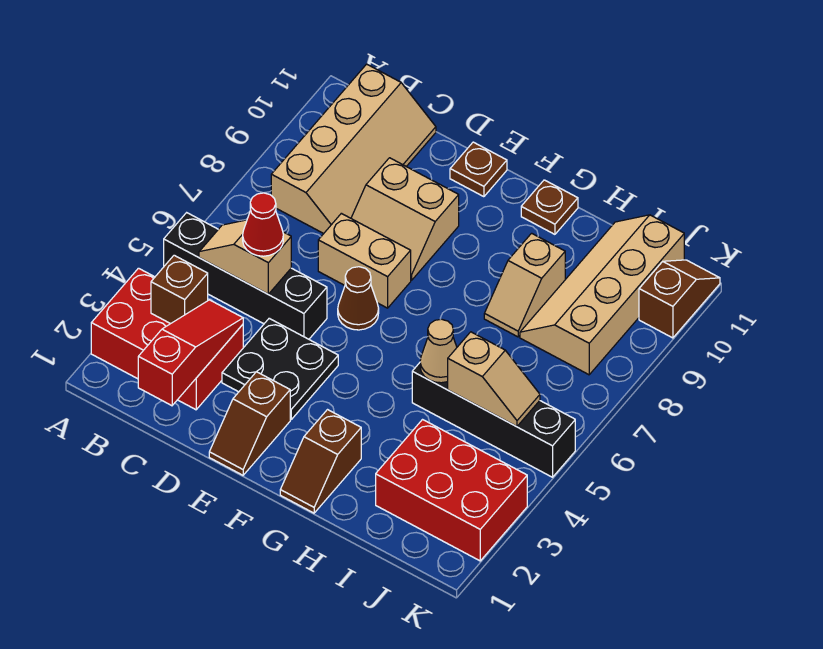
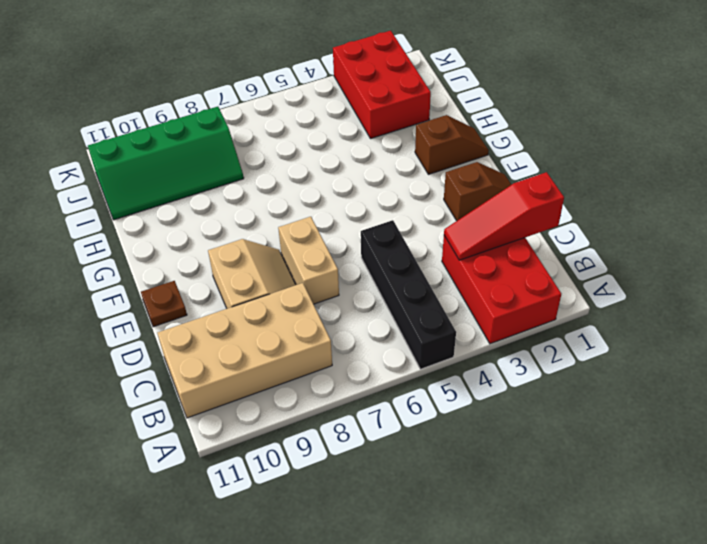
tan 2x4 brick [158,283,332,418] -> tan 2x4 slope [271,64,436,234]
green 2x4 slope [88,107,244,220] -> tan 2x4 slope [520,215,684,375]
none -> black 2x2 plate [222,318,338,419]
none -> brown 1x1 cone [338,267,379,330]
none -> brown 1x1 plate [521,180,578,234]

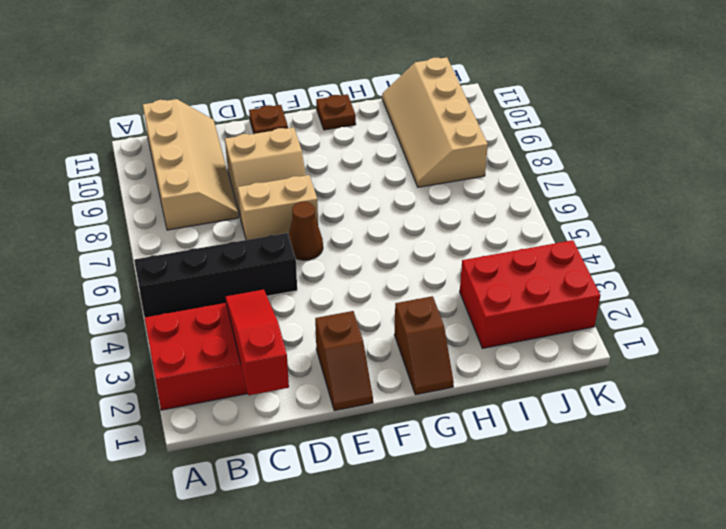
none -> black 2x2 plate [222,318,338,419]
none -> black 1x4 brick [412,363,575,477]
none -> tan 1x2 slope [484,233,565,337]

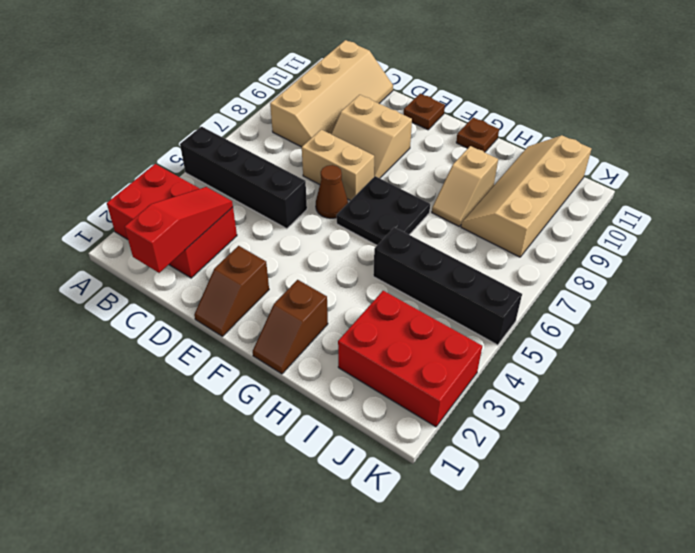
black 2x2 plate [336,176,430,245] -> black 2x2 plate moved to [222,318,338,419]
none -> brown 1x2 slope [639,260,720,338]
none -> brown 1x1 brick [151,255,208,324]
none -> tan 1x2 slope [199,220,291,294]

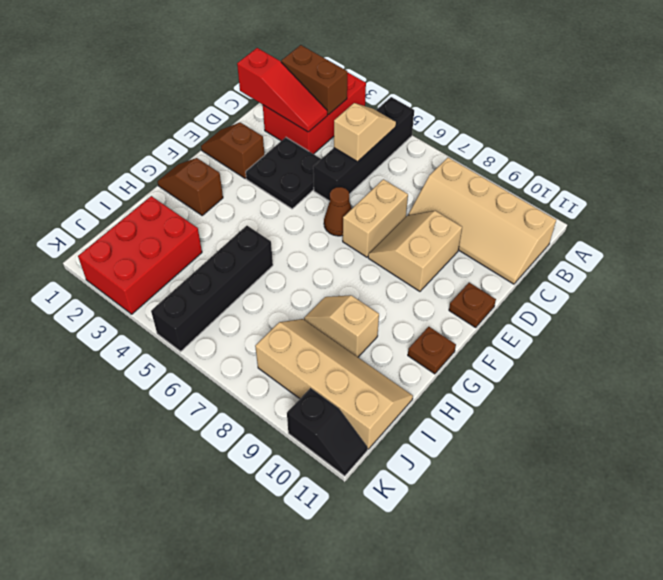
brown 1x2 brick [281,45,347,115] -> brown 1x1 brick [151,255,208,324]
black 1x2 slope [287,388,368,476] -> brown 1x2 slope [639,260,720,338]
none -> tan 1x1 cone [420,319,457,383]
none -> tan 1x2 slope [448,332,540,427]
none -> red 1x1 cone [243,193,283,256]

